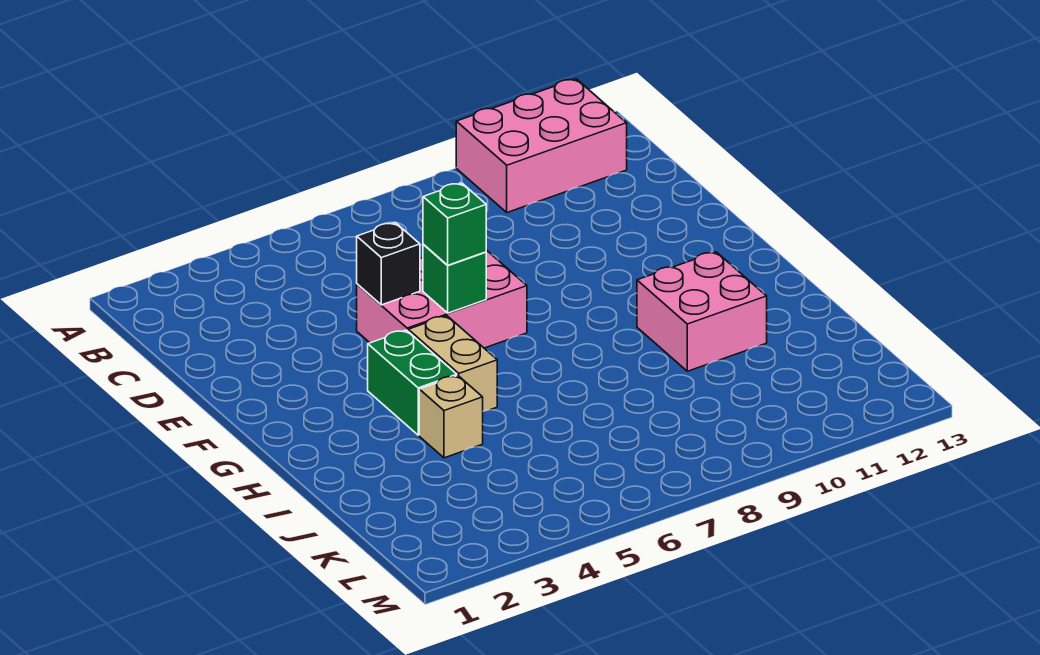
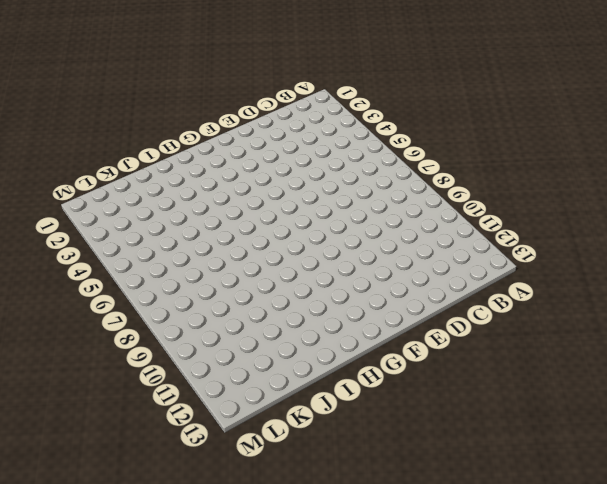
none -> pink 2x3 brick [456,79,627,213]
none -> pink 2x3 brick [357,250,527,348]

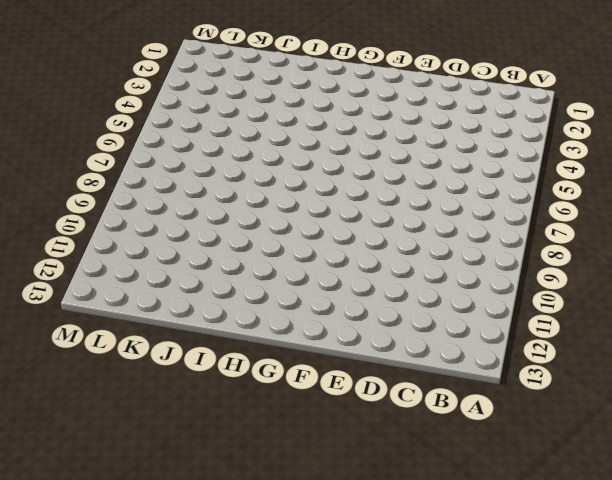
none -> pink 2x3 brick [456,79,627,213]
none -> pink 2x3 brick [357,250,527,348]

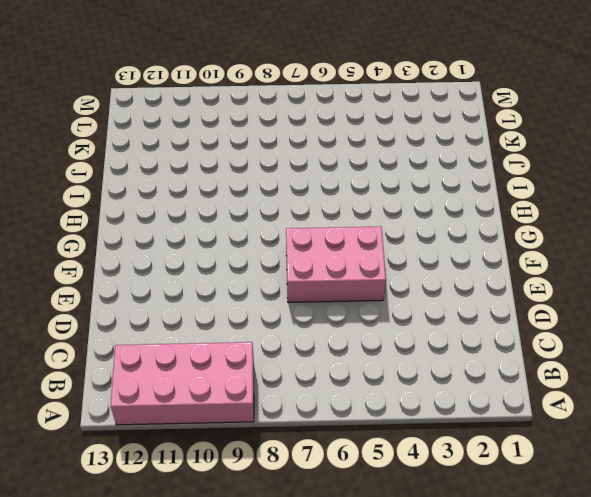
pink 2x4 brick [111,342,254,425] -> pink 2x3 brick [456,79,627,213]
none -> green 1x2 brick [368,330,457,435]
none -> tan 1x2 brick [408,316,497,411]

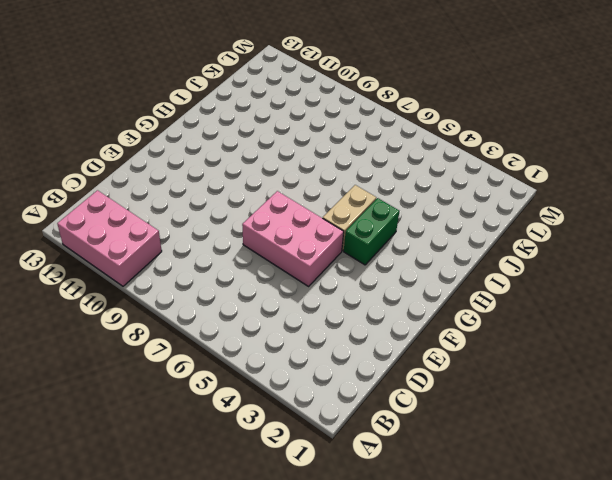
none -> pink 2x2 brick [637,252,767,371]
none -> tan 1x1 brick [419,376,483,458]

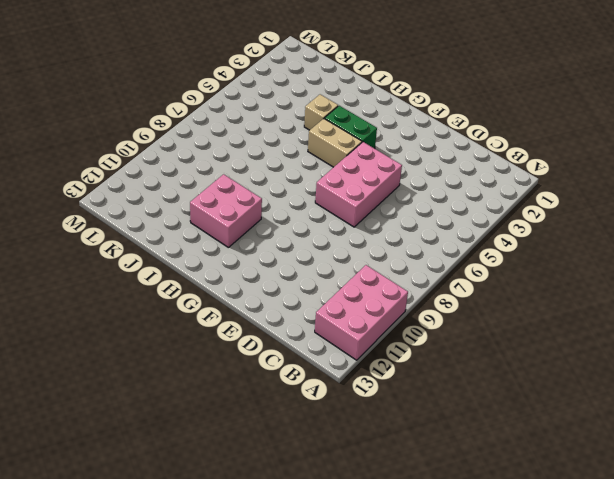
none -> black 1x1 brick [357,222,420,305]
none -> green 1x1 brick [423,245,486,313]

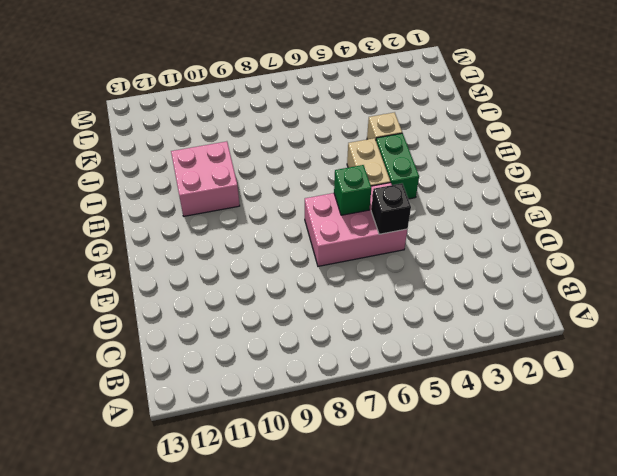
none -> pink 2x3 brick [456,79,627,213]
none -> green 1x1 brick [423,183,486,265]

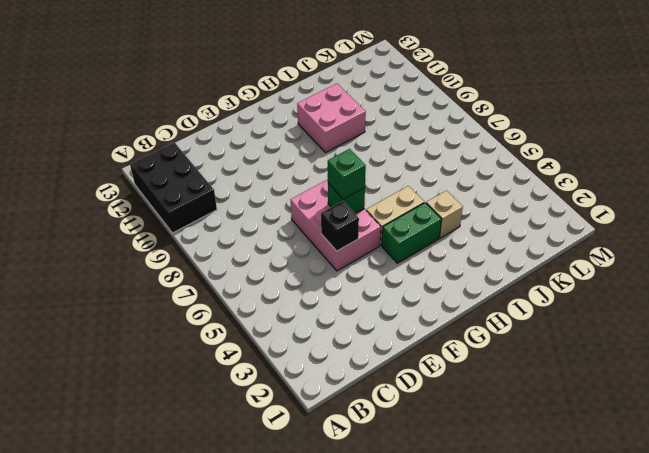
black 2x3 brick [130,142,217,233] -> pink 2x3 brick [456,79,627,213]

